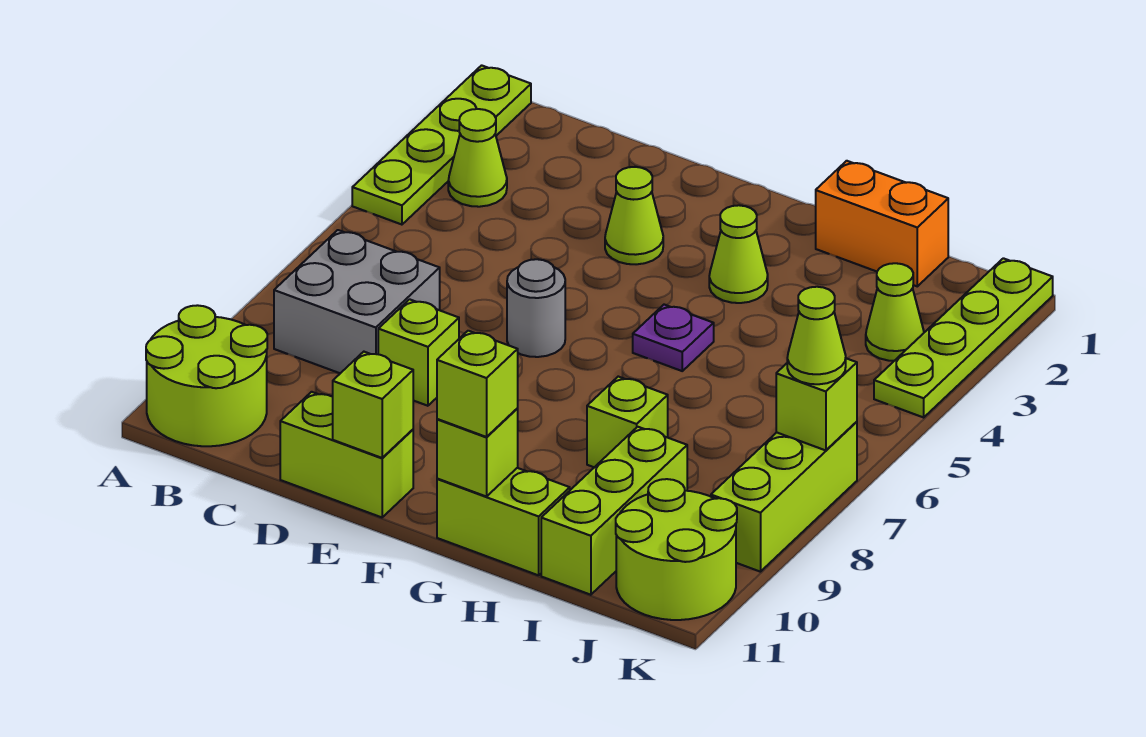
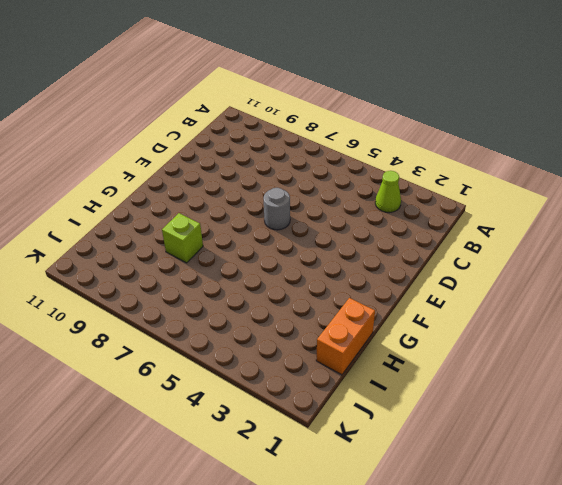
none -> lime 1x4 plate [352,65,531,225]
none -> lime 2x2 round brick [146,305,267,446]
none -> grey 2x2 brick [274,230,440,373]

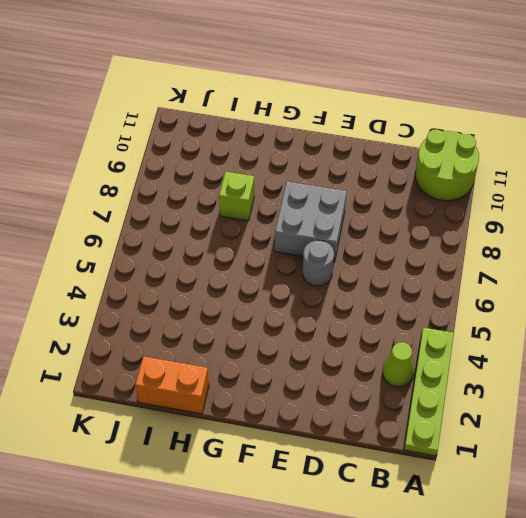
grey 2x2 brick [275,181,347,262] -> grey 2x2 brick moved to [274,230,440,373]
none -> lime 1x1 brick [378,299,459,406]
none -> lime 1x2 brick [280,392,413,517]
none -> lime 1x1 cone [605,167,663,264]

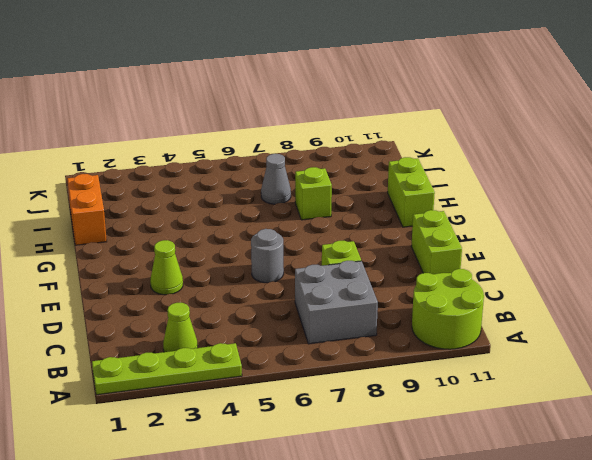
grey 1x1 cone [261,154,291,204] -> none
none -> lime 1x1 cone [709,205,768,303]
none -> purple 1x1 plate [633,305,714,371]
none -> lime 1x3 brick [541,427,687,595]

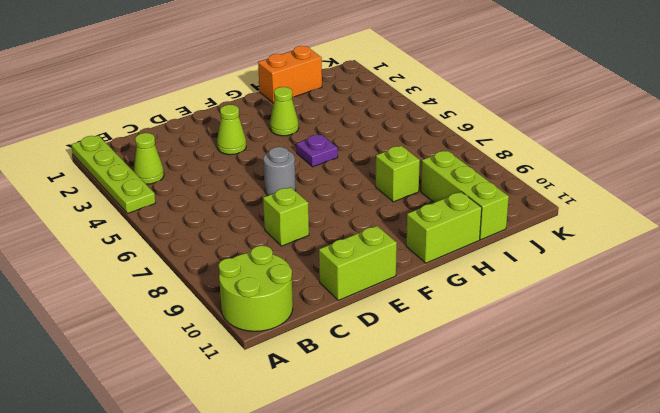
none -> grey 2x2 brick [274,230,440,373]
none -> lime 1x1 cone [866,263,924,361]
none -> lime 2x2 round brick [616,479,737,620]

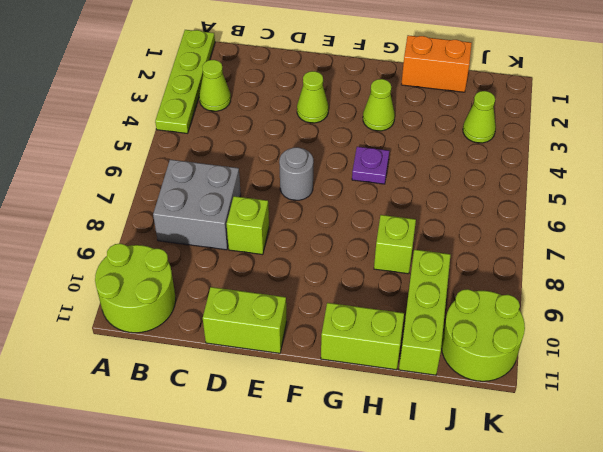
none -> lime 1x4 plate [874,258,1053,417]
none -> lime 1x3 brick [711,422,857,572]
none -> lime 1x1 brick [333,352,413,458]

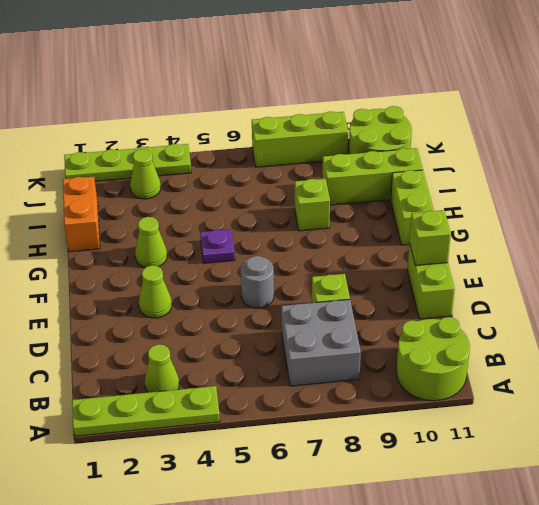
none -> lime 1x1 brick [437,409,518,497]
none -> lime 1x1 brick [776,358,857,450]
none -> lime 1x1 brick [437,331,518,437]

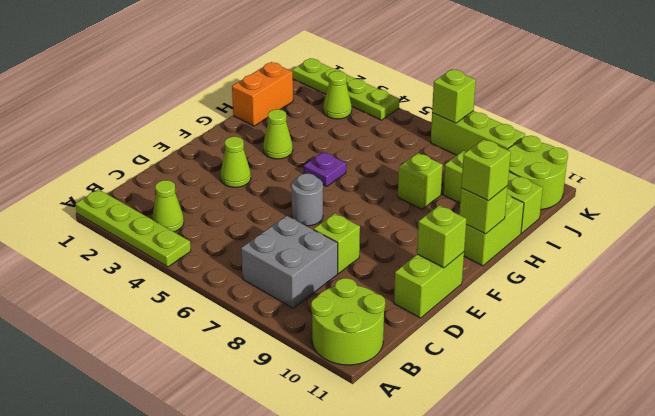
none -> lime 1x1 cone [787,287,846,384]

